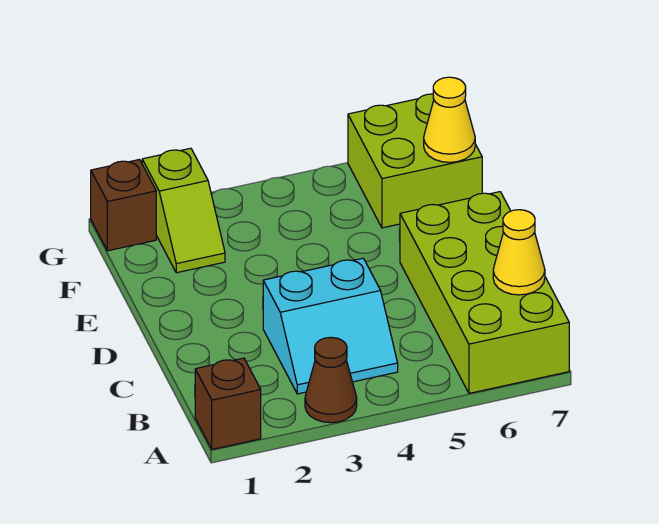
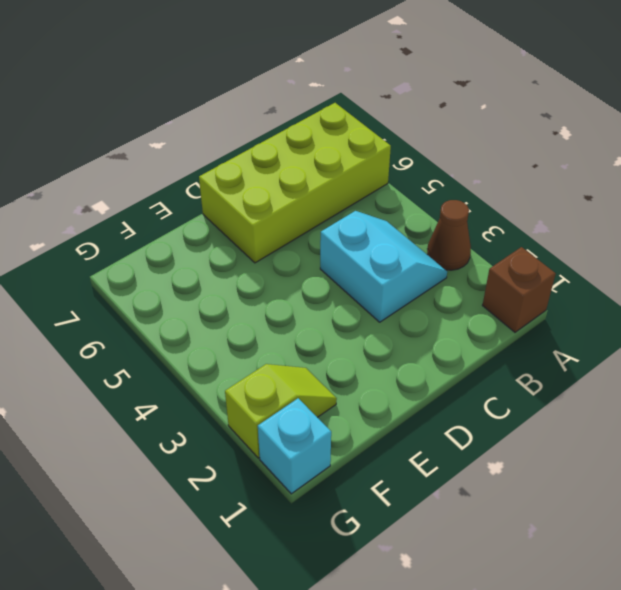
cyan 1x1 brick [258,398,331,494] -> brown 1x1 brick [91,160,156,251]
none -> lime 2x2 brick [348,94,482,228]
none -> yellow 1x1 cone [493,210,545,295]

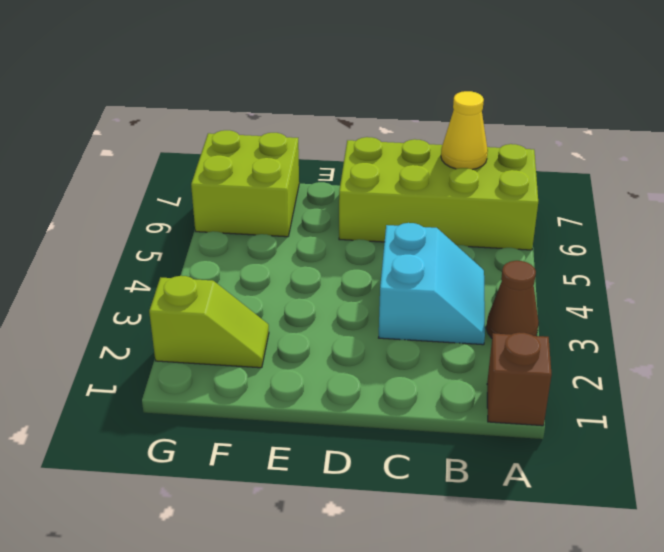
none -> brown 1x1 brick [91,160,156,251]
none -> yellow 1x1 cone [424,77,475,162]

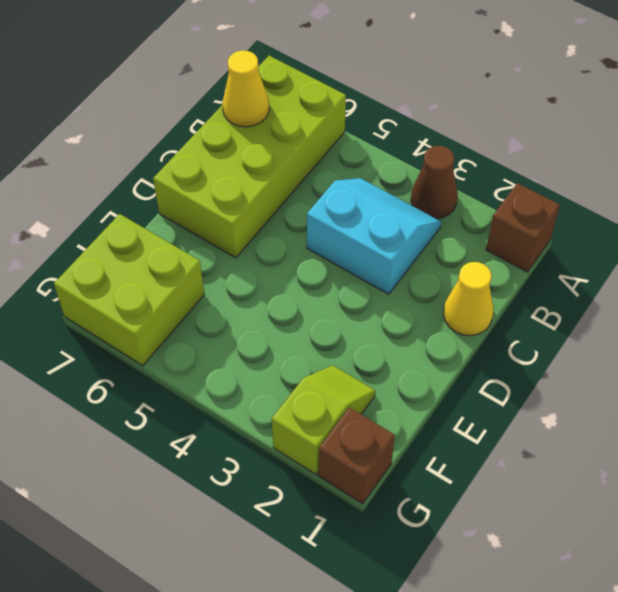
yellow 1x1 cone [444,262,493,336] -> yellow 1x1 cone moved to [424,77,475,162]

